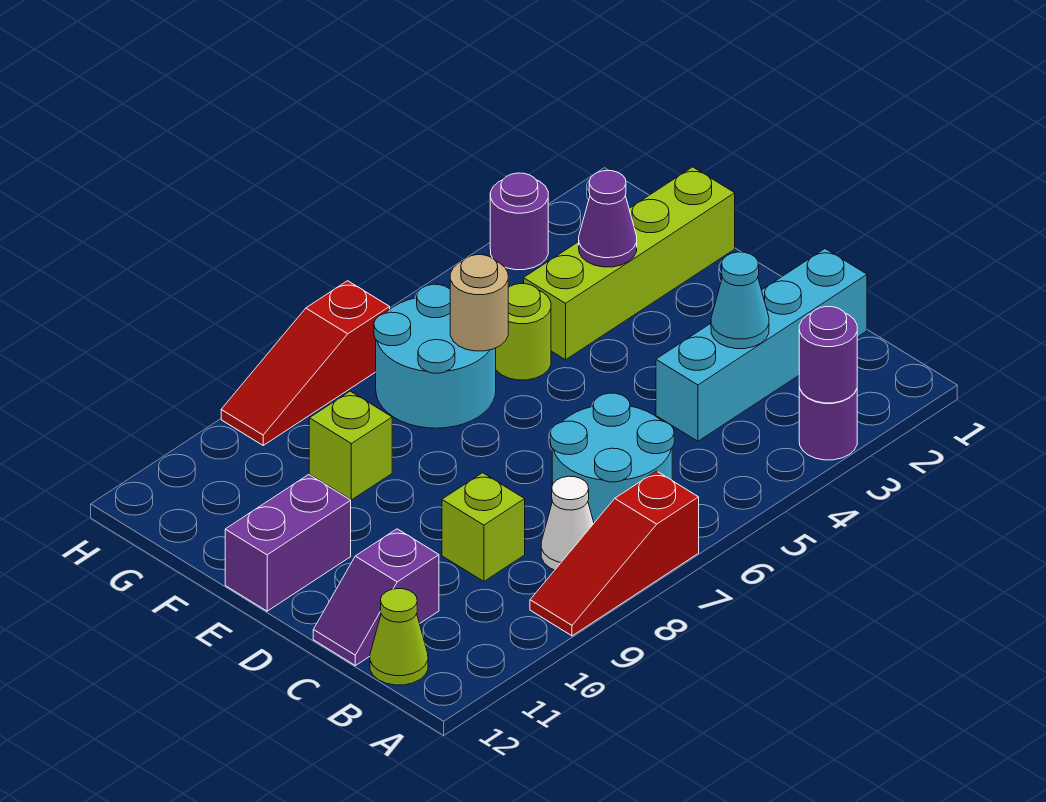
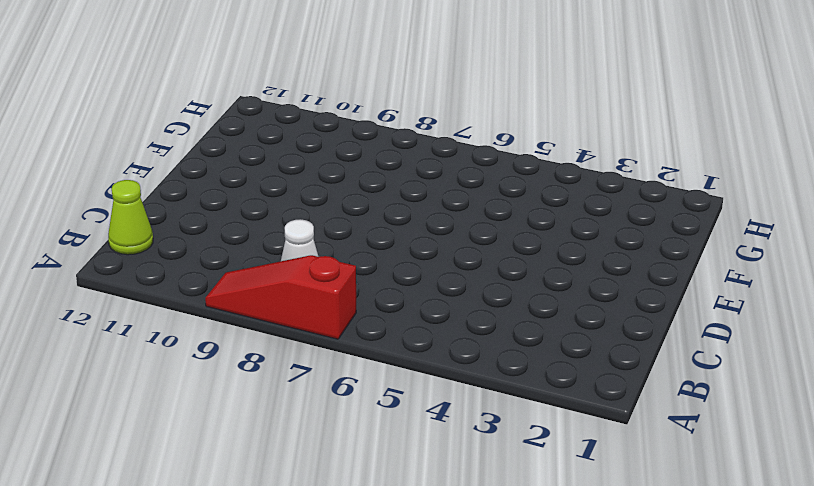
none -> purple 1x1 round brick [799,387,857,460]
none -> cyan 2x2 round brick [550,393,674,523]
none -> cyan 1x4 brick [656,249,867,441]

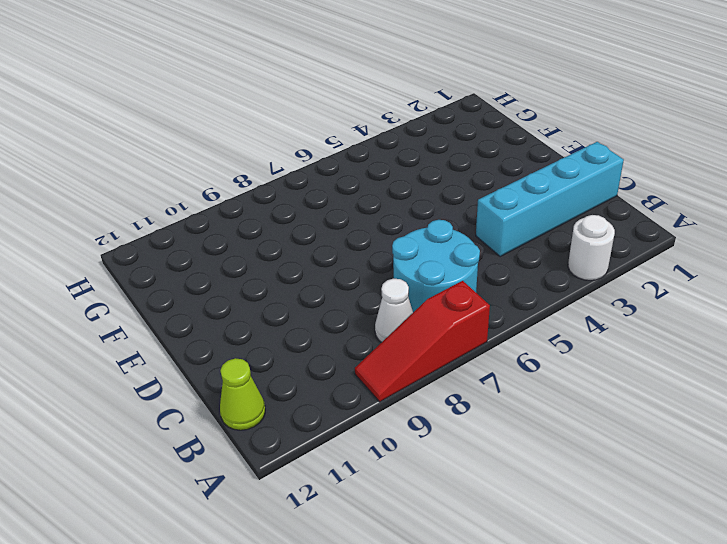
white 1x1 round brick [568,215,615,280] -> purple 1x1 round brick [799,387,857,460]
none -> lime 1x1 brick [442,473,525,581]
none -> purple 1x2 slope [313,529,439,666]
none -> purple 1x2 brick [225,475,351,611]

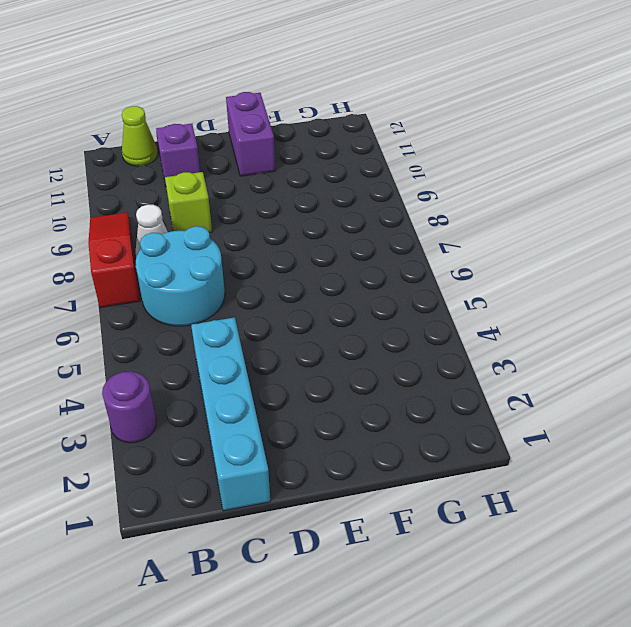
none -> lime 1x4 brick [524,167,735,360]
none -> lime 1x1 round brick [496,284,551,380]
none -> cyan 2x2 round brick [374,284,496,428]

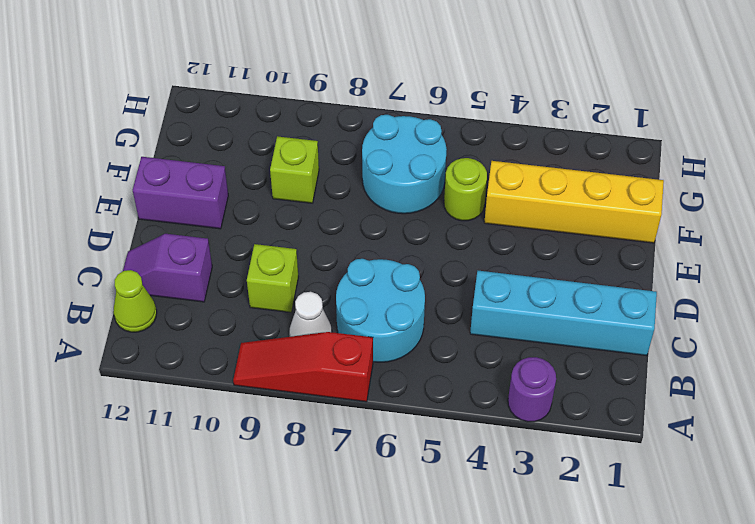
yellow 1x4 brick [484,161,664,243] -> lime 1x4 brick [524,167,735,360]
none -> purple 1x1 round brick [490,173,548,270]
none -> red 1x3 slope [221,281,390,445]
none -> purple 1x1 round brick [799,306,857,403]

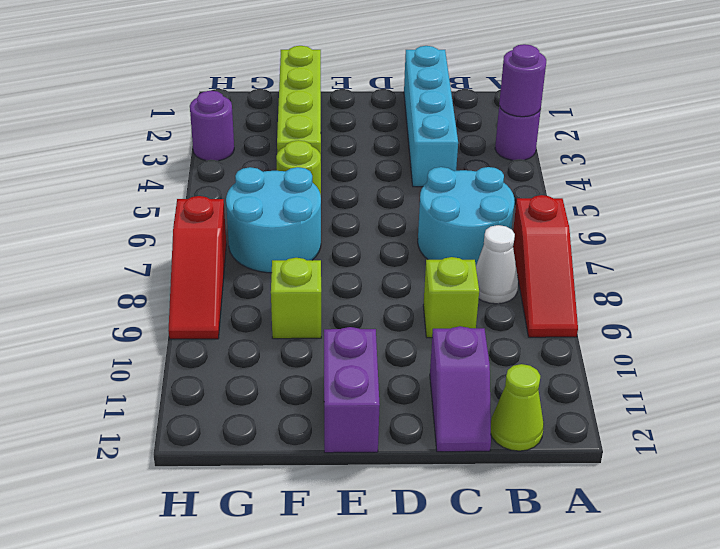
none -> cyan 1x1 cone [711,252,769,349]
none -> purple 1x1 cone [579,171,637,267]
none -> tan 1x1 round brick [450,255,508,351]

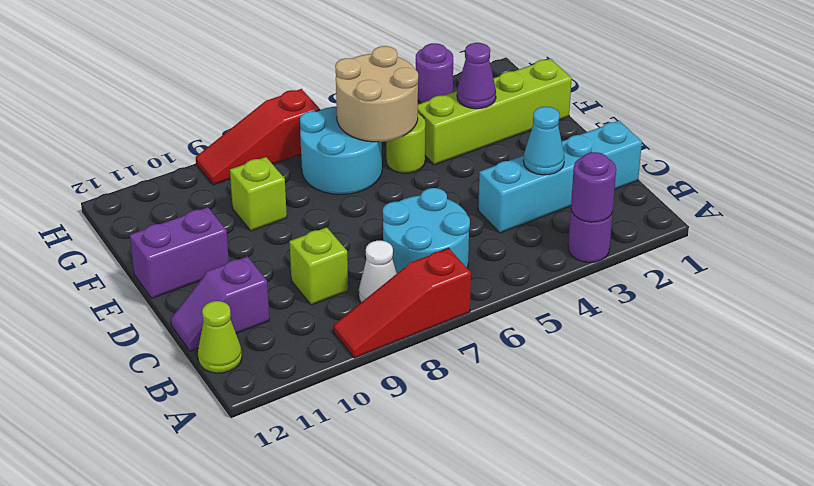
tan 2x2 round brick [335,46,418,142] -> tan 1x1 round brick [450,255,508,351]

